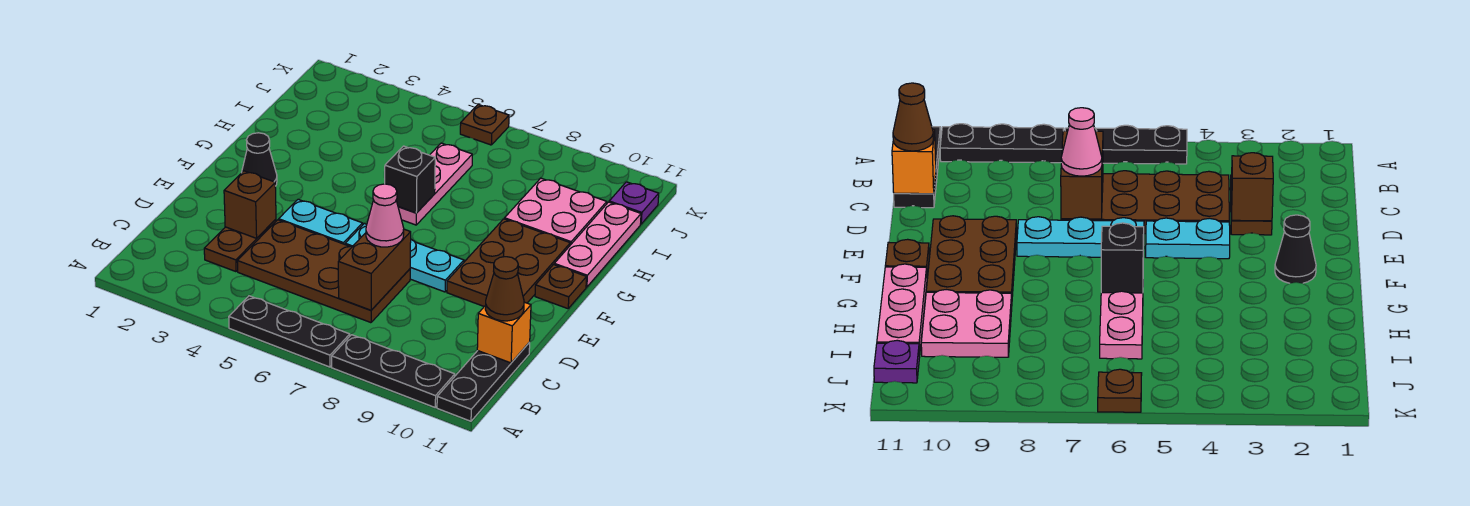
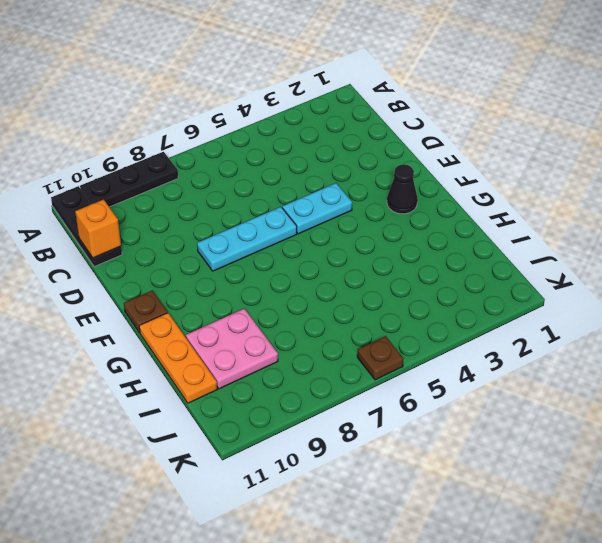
orange 1x3 plate [139,313,217,403] -> pink 1x3 plate [554,202,641,287]
none -> black 1x3 plate [229,296,350,367]
none -> brown 1x2 plate [204,219,276,272]
none -> brown 2x4 plate [237,220,410,323]

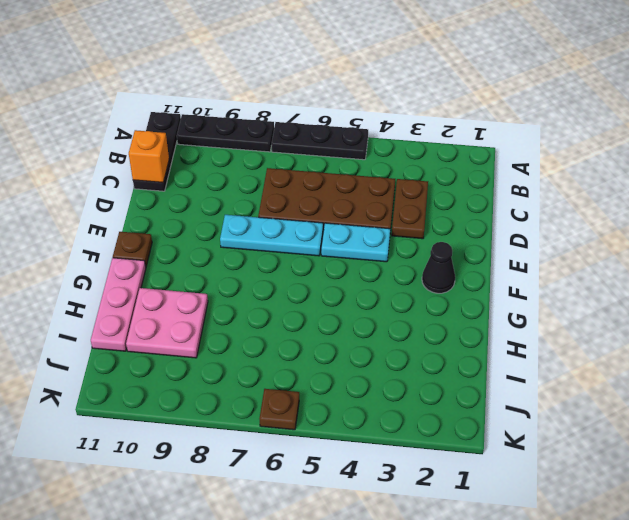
none -> brown 2x3 plate [447,219,570,306]
none -> pink 1x3 plate [398,143,472,225]
none -> purple 1x1 plate [609,182,659,224]

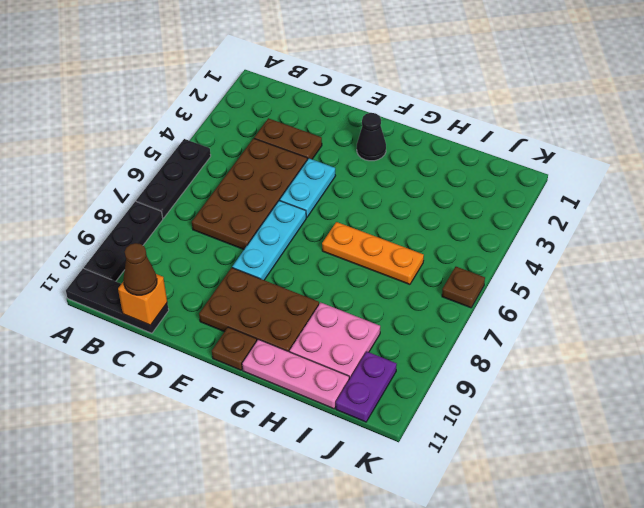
orange 1x3 plate [322,222,424,284] -> pink 1x3 plate [398,143,472,225]
purple 1x2 plate [336,352,397,422] -> purple 1x1 plate [609,182,659,224]
none -> brown 1x2 brick [338,229,411,310]
none -> brown 1x1 brick [224,171,276,238]
none -> black 1x1 brick [385,146,435,213]

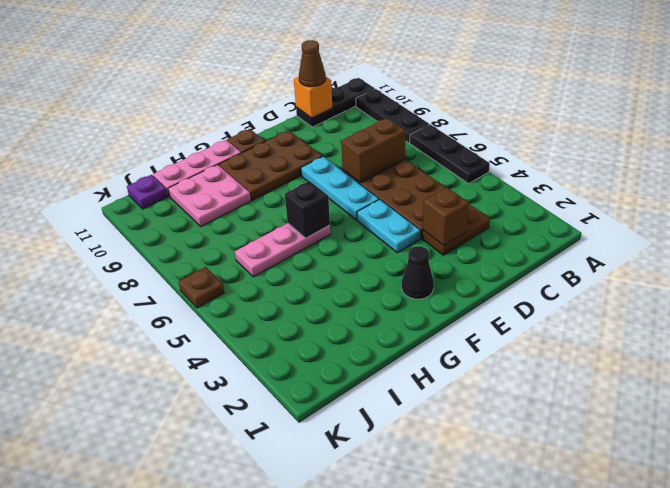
none -> pink 1x1 cone [366,184,404,247]

